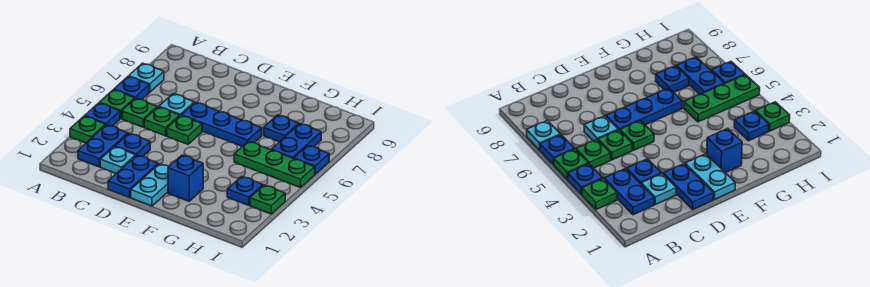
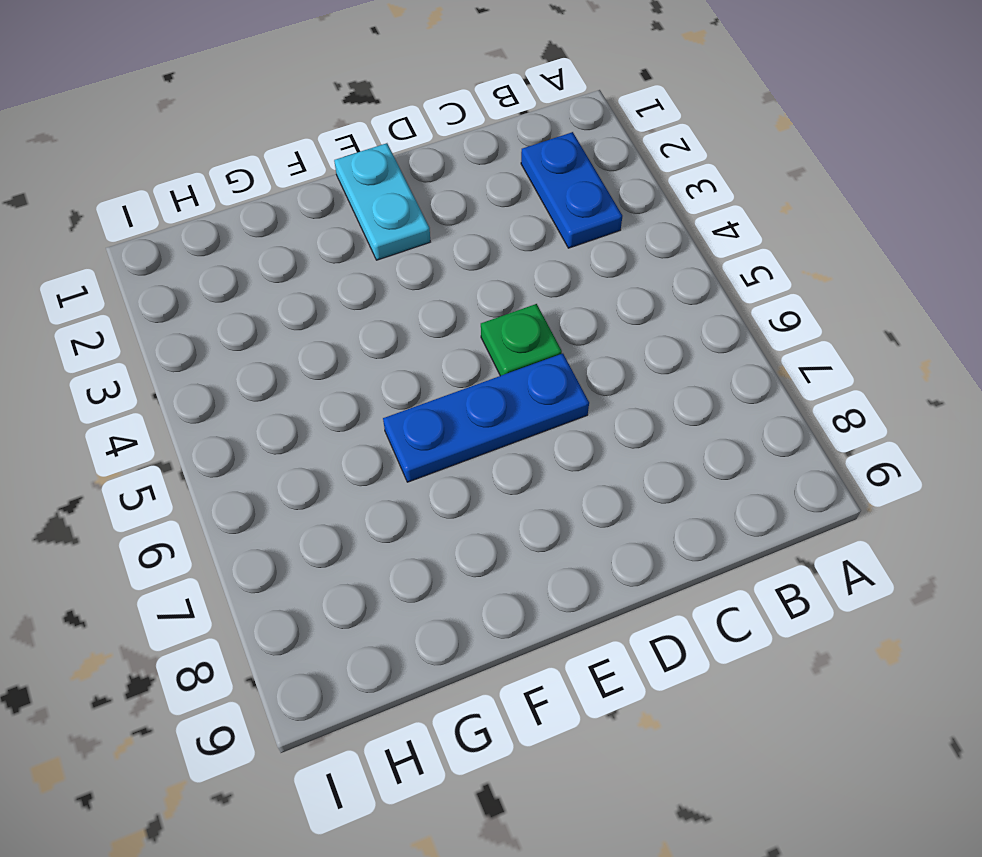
none -> green 1x1 plate [70,116,105,143]
none -> blue 1x1 plate [85,103,120,126]
none -> green 1x1 plate [99,90,135,119]

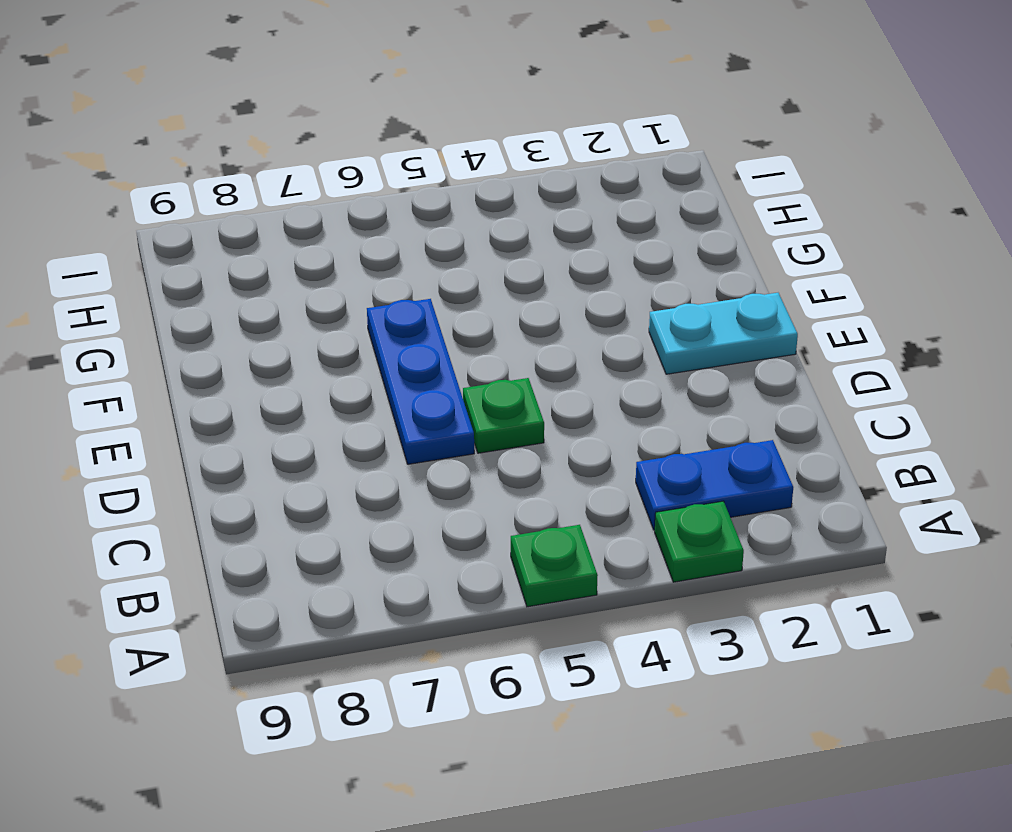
none -> blue 1x1 plate [85,103,120,126]
none -> blue 1x1 plate [114,76,149,100]
none -> cyan 1x1 plate [129,63,164,92]

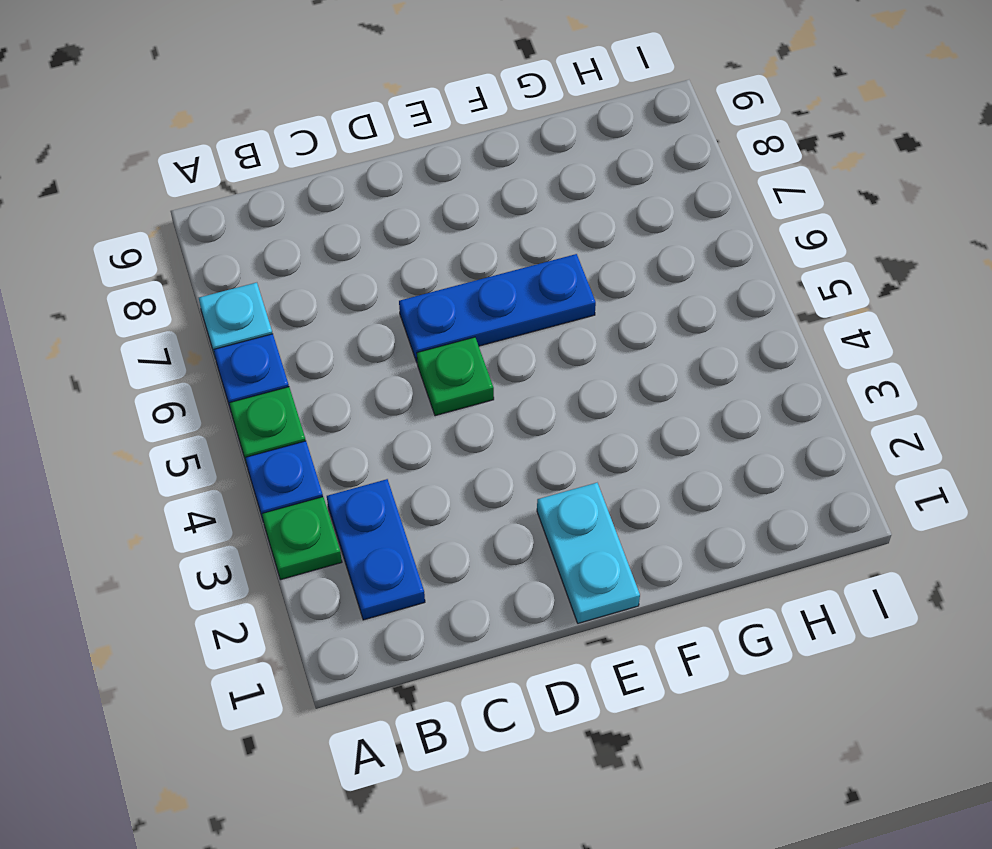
none -> green 1x1 plate [122,98,157,127]
none -> cyan 1x1 plate [100,147,136,174]
none -> blue 1x1 plate [115,134,150,157]

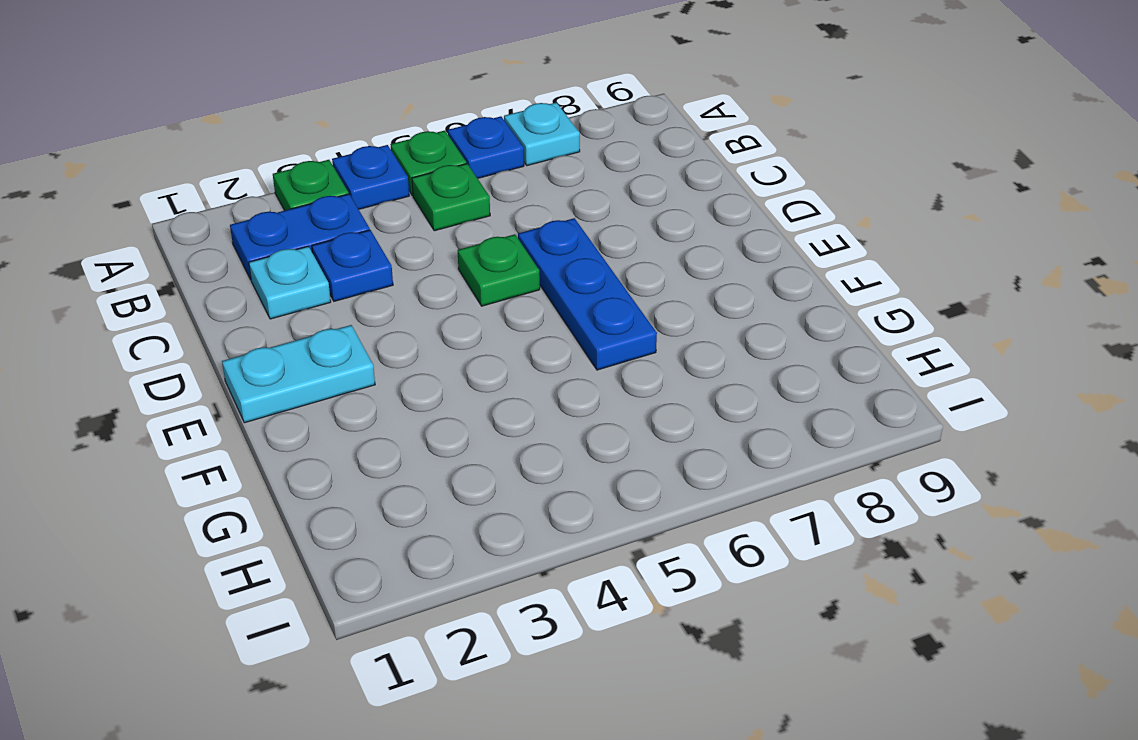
none -> green 1x1 plate [144,107,180,136]
none -> cyan 1x1 plate [159,94,194,116]
none -> blue 1x2 plate [108,155,158,197]

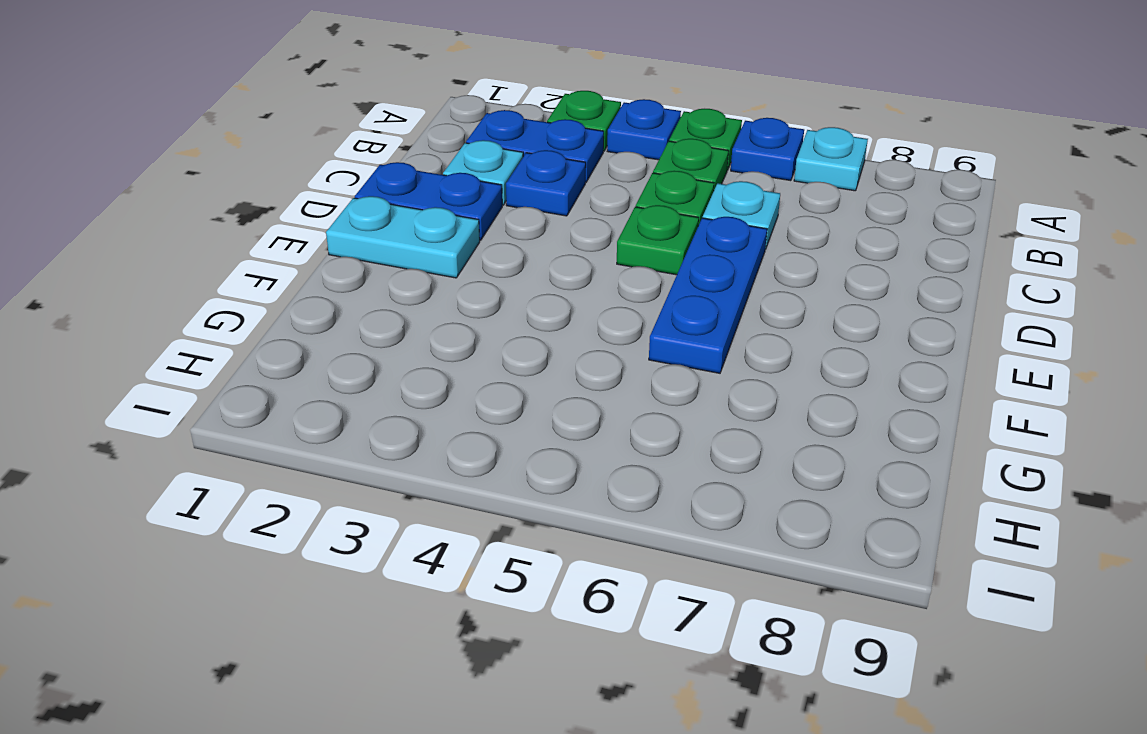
none -> blue 1x1 brick [168,155,203,201]
none -> green 1x3 plate [234,141,315,188]
none -> blue 1x1 plate [264,115,299,142]

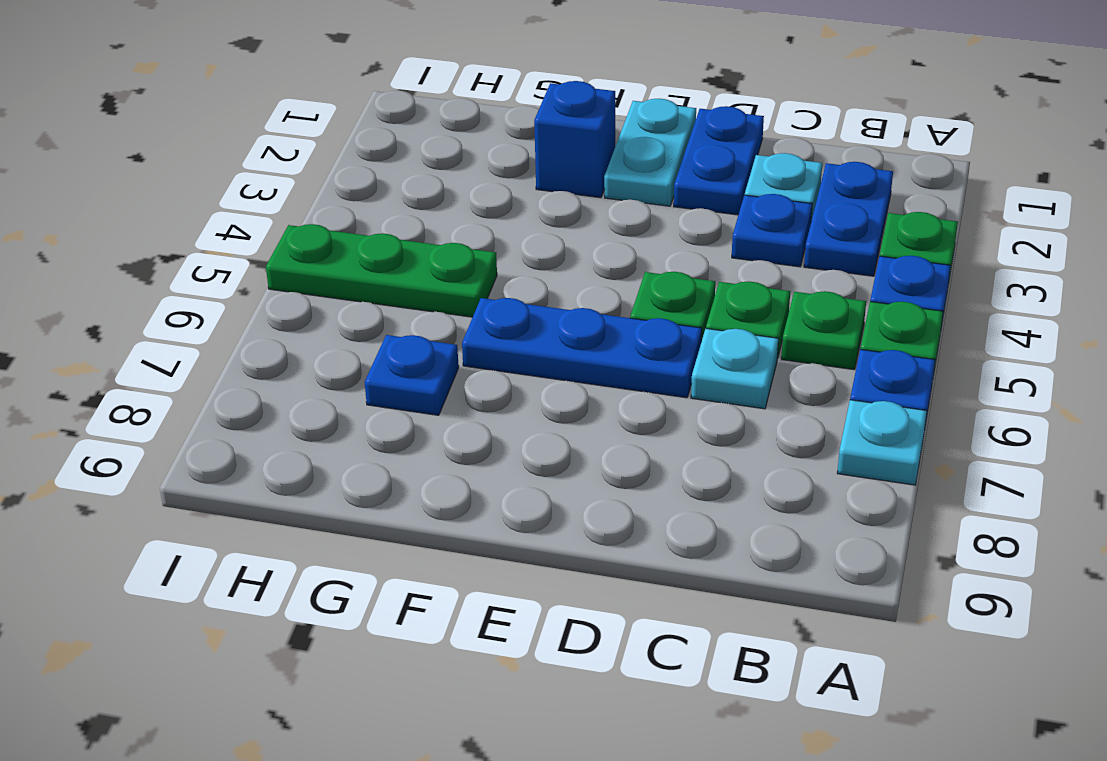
none -> blue 1x1 plate [227,177,263,205]
none -> blue 1x2 plate [271,124,321,159]
none -> green 1x1 plate [250,185,285,214]

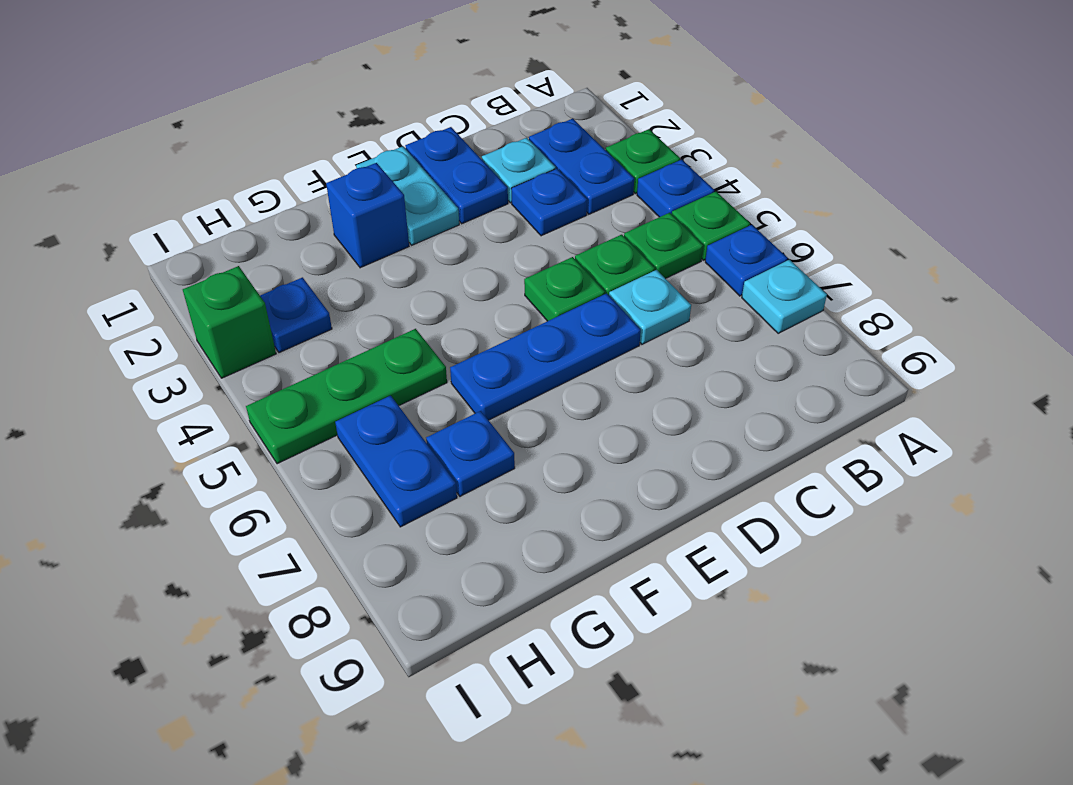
green 1x1 brick [183,266,276,378] -> green 1x1 plate [250,185,285,214]
none -> blue 1x1 plate [294,146,329,174]

